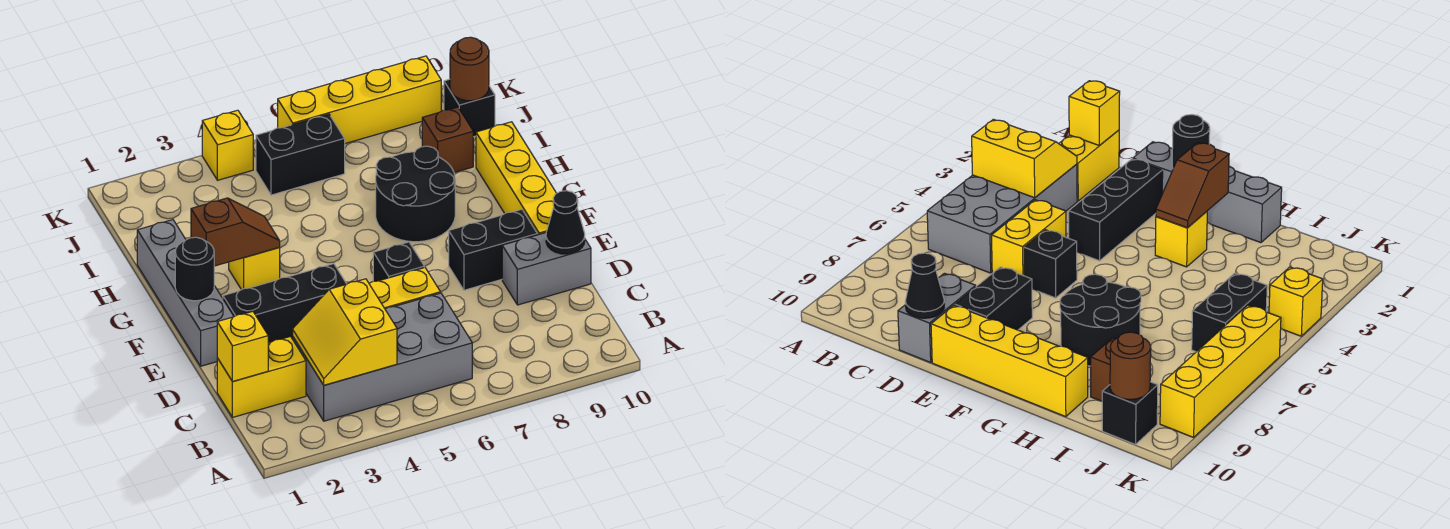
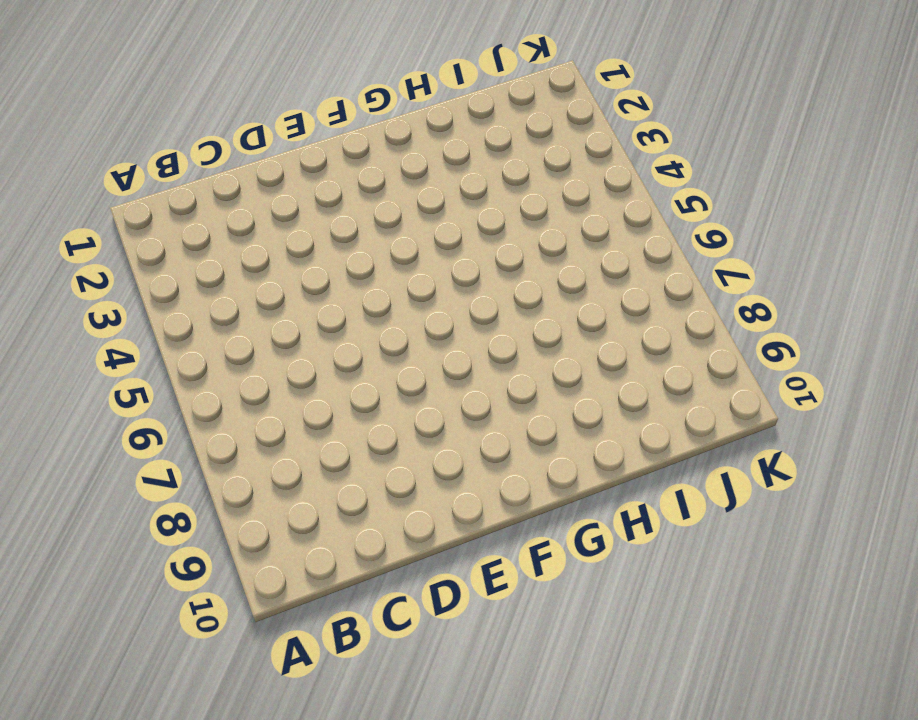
none -> grey 2x4 brick [293,293,472,421]
none -> yellow 1x2 brick [217,337,306,417]
none -> yellow 1x2 brick [369,268,440,309]

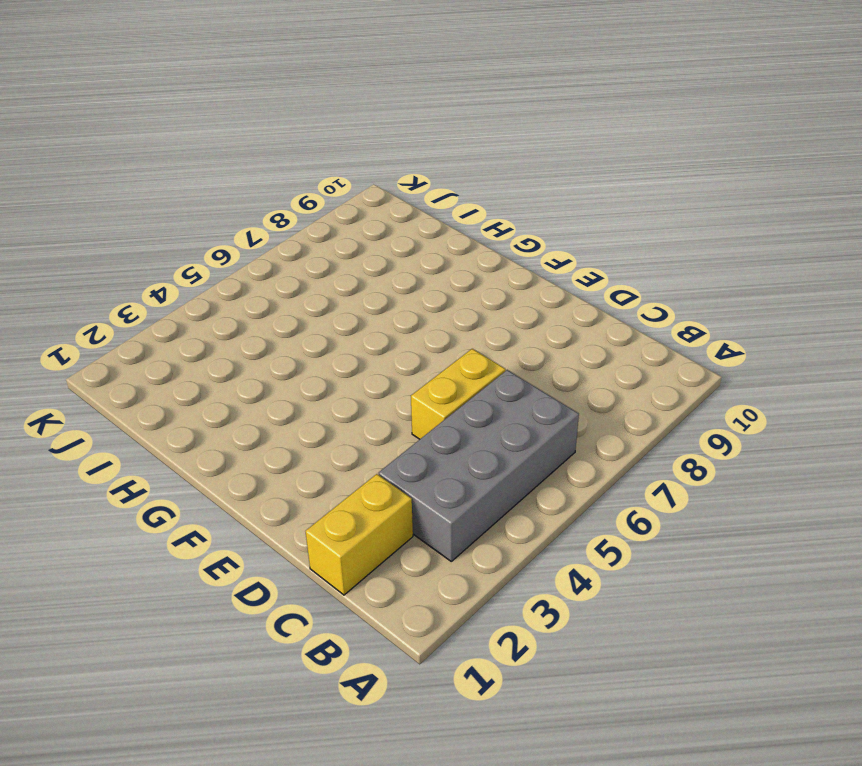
none -> grey 1x2 brick [502,233,591,305]
none -> grey 1x4 brick [137,220,234,366]
none -> black 1x3 brick [223,264,346,343]

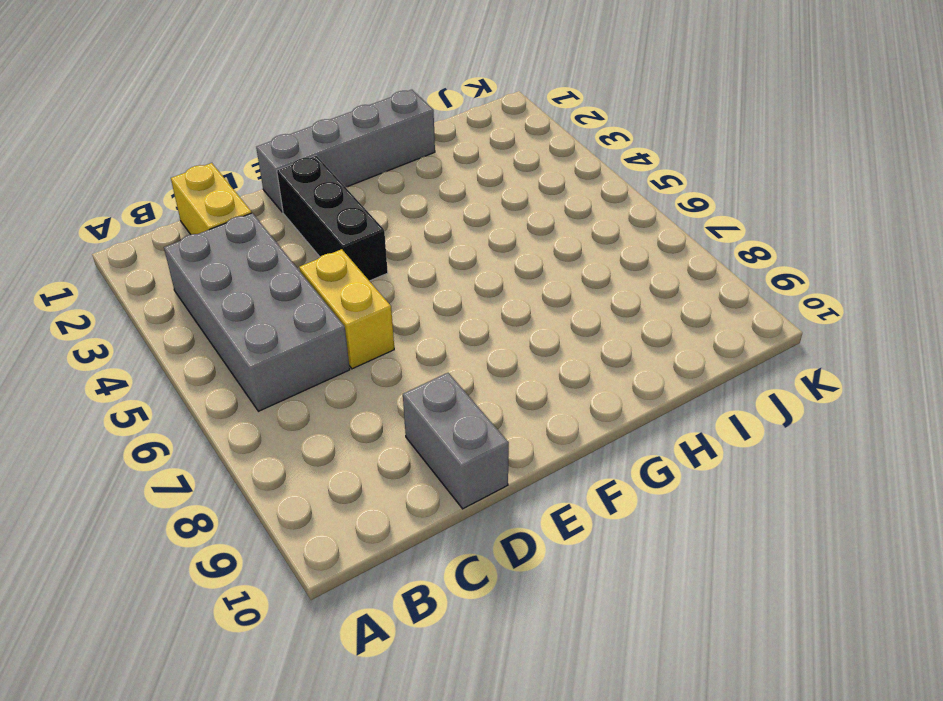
none -> black 1x1 brick [373,242,424,281]
none -> black 1x2 brick [449,209,537,290]
none -> yellow 1x4 brick [476,122,556,235]

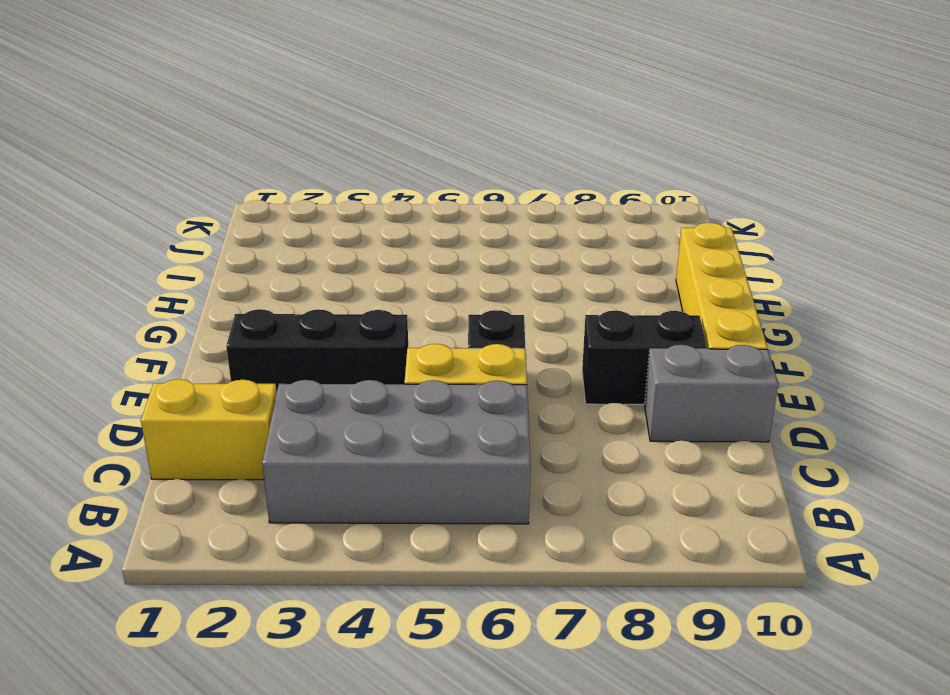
none -> grey 1x4 brick [137,220,234,366]
none -> yellow 1x1 brick [229,247,280,290]
none -> black 2x2 round brick [376,146,455,242]

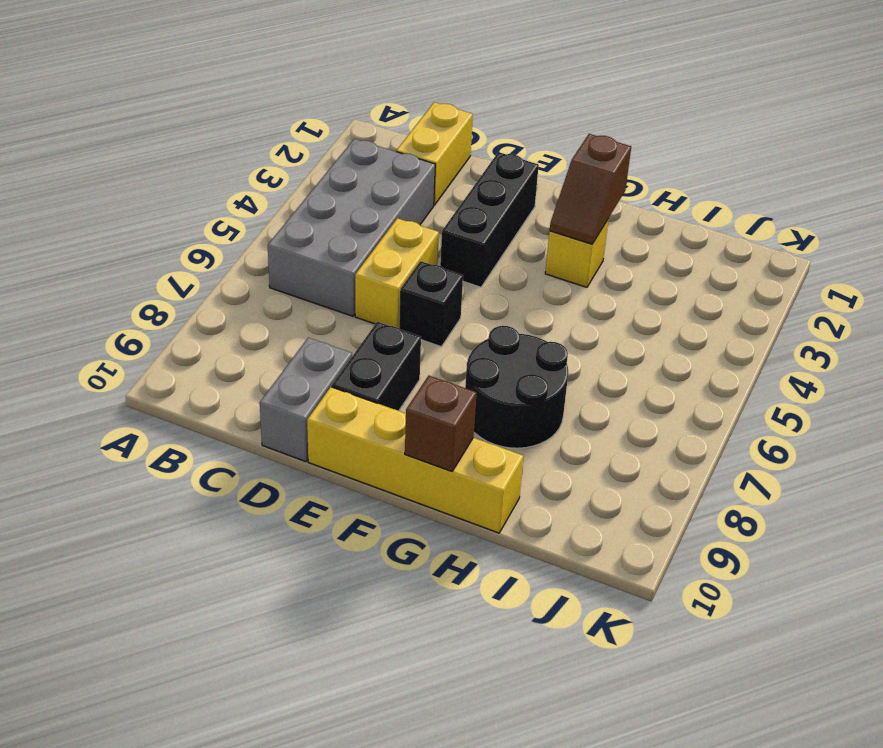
brown 1x1 brick [405,376,477,471] -> brown 1x1 brick moved to [422,107,473,172]
none -> grey 1x4 brick [137,220,234,366]
none -> black 1x2 brick [256,114,345,195]
none -> black 1x1 brick [444,79,495,137]

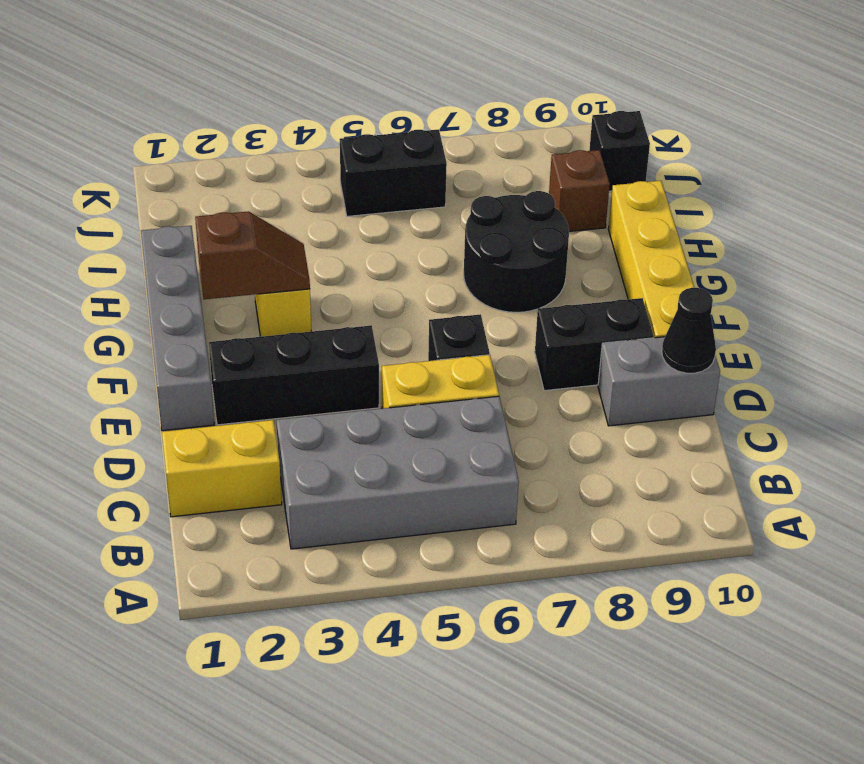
none -> yellow 1x1 brick [202,110,253,180]
none -> yellow 1x4 brick [278,56,441,144]
none -> yellow 2x2 slope [293,279,397,385]

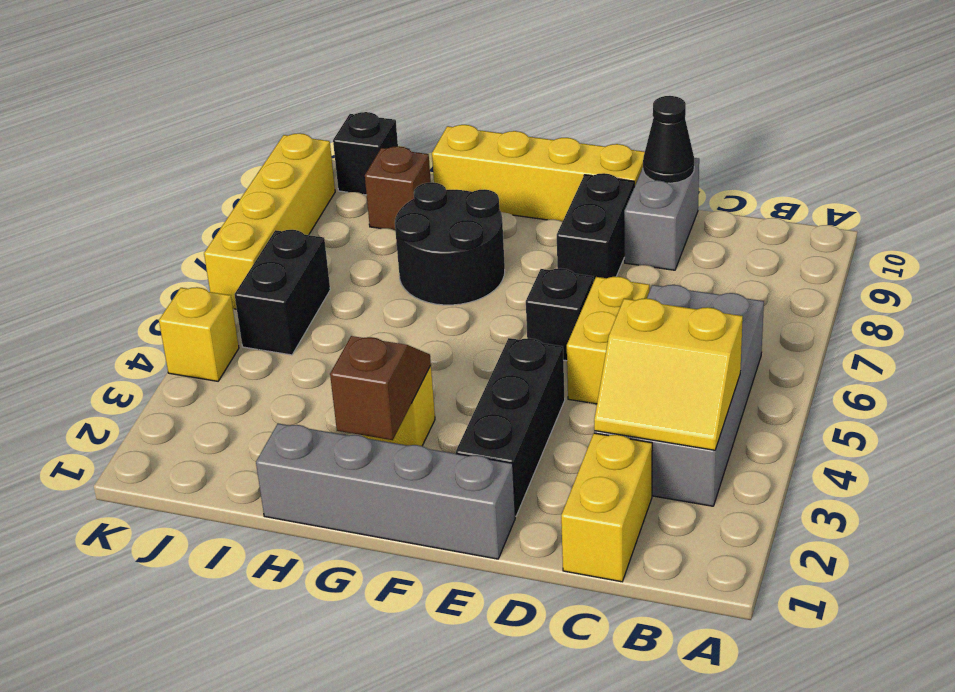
none -> yellow 1x1 brick [217,311,268,381]
none -> black 1x1 round brick [175,237,214,301]
none -> brown 1x1 round brick [450,37,489,101]

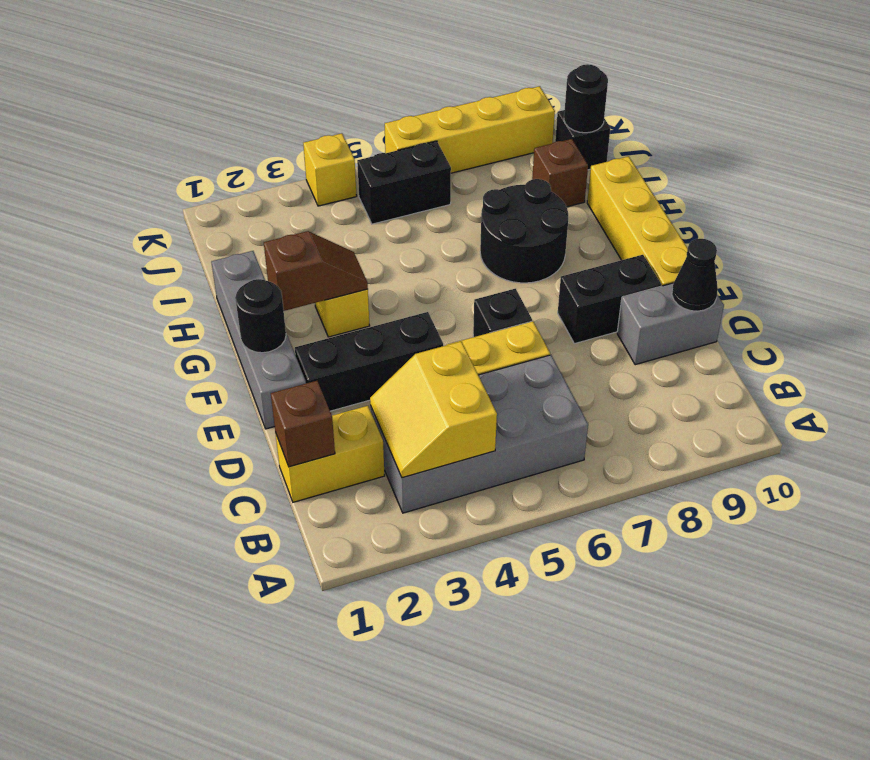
brown 1x1 brick [271,381,335,467] -> yellow 1x1 brick [217,311,268,381]
black 1x1 round brick [564,64,608,133] -> brown 1x1 round brick [450,37,489,101]

